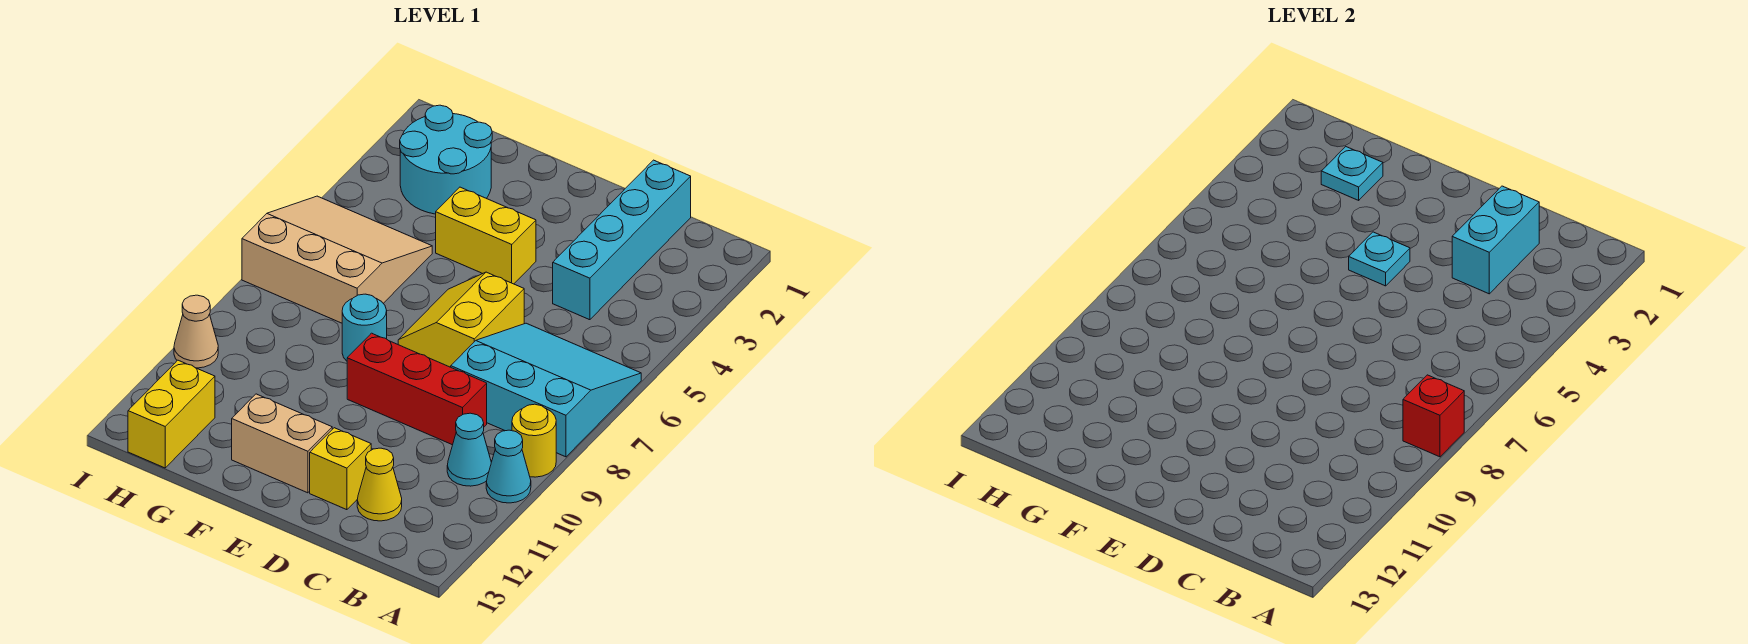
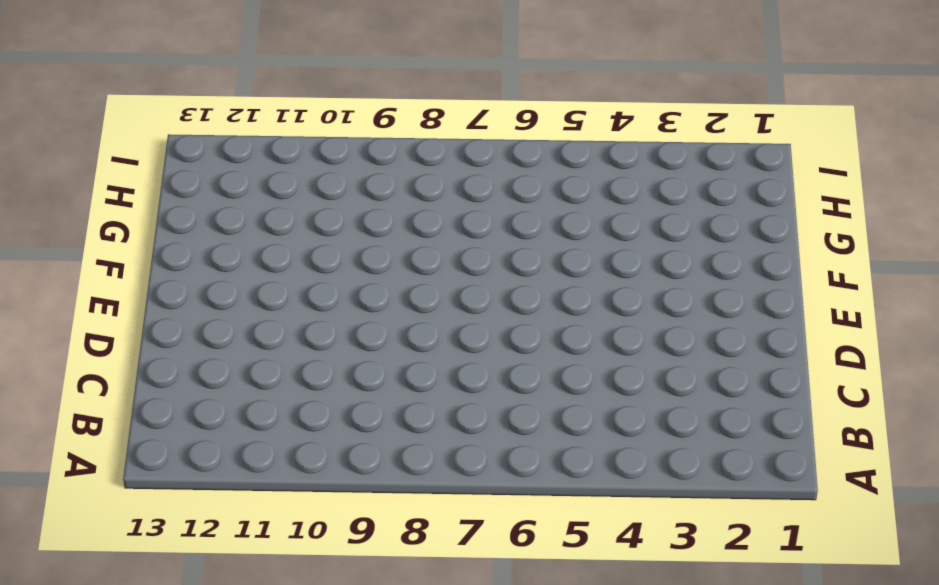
none -> cyan 3x3 slope [451,323,641,457]
none -> yellow 1x1 round brick [512,404,556,477]
none -> cyan 1x1 cone [486,430,531,503]

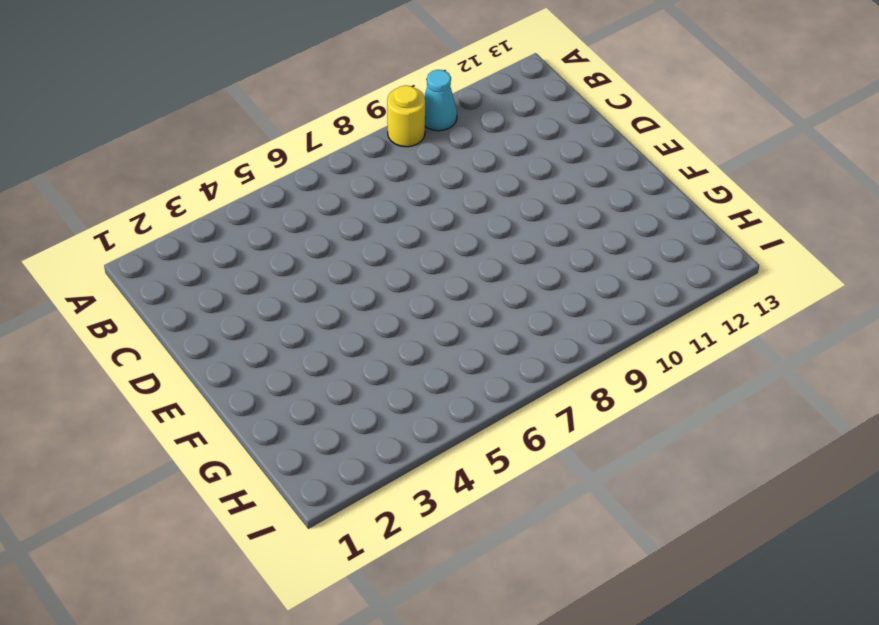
none -> cyan 3x3 slope [451,323,641,457]
none -> cyan 1x1 cone [447,413,491,486]
none -> cyan 1x4 brick [553,160,691,320]

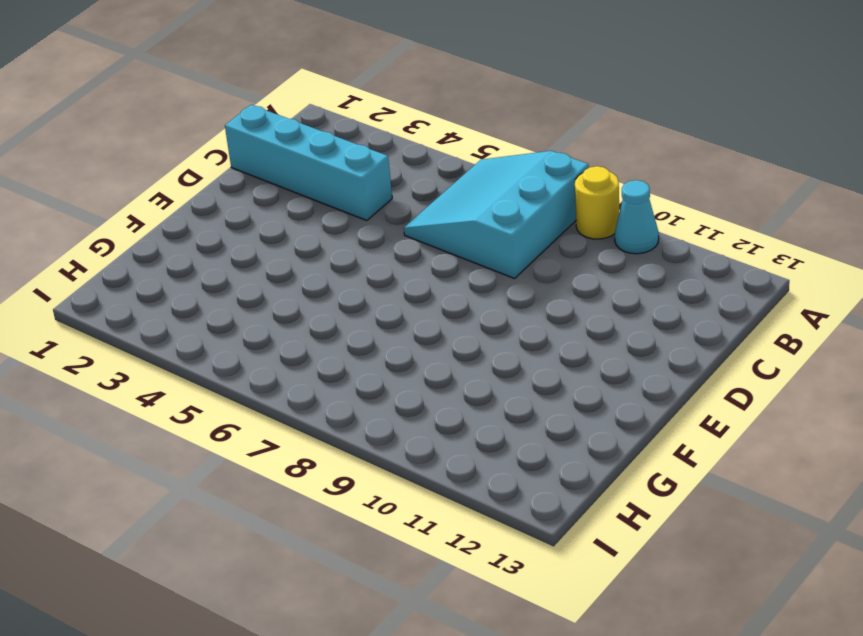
none -> cyan 1x1 cone [447,413,491,486]
none -> red 1x3 brick [347,333,487,445]
none -> yellow 1x1 cone [357,448,402,521]

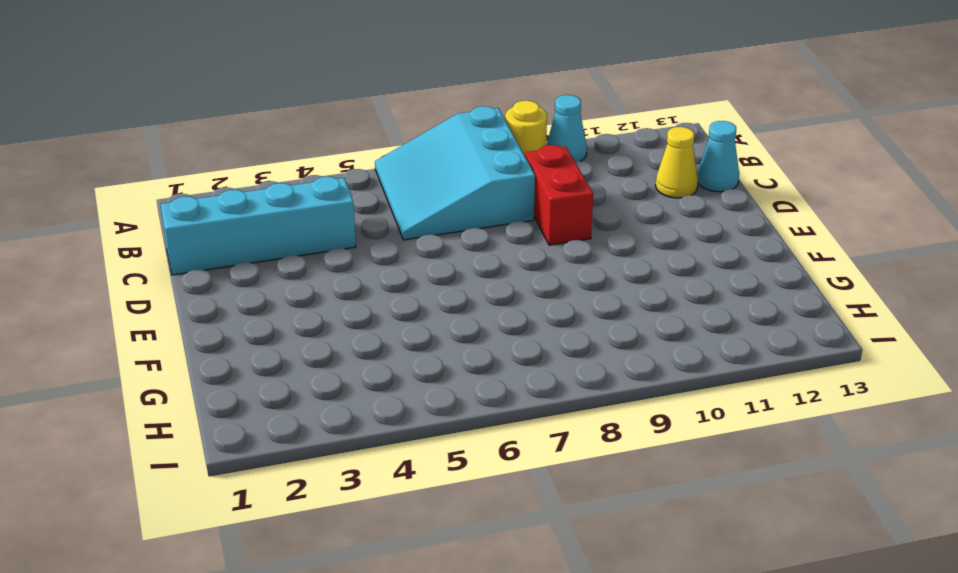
red 1x2 brick [525,145,593,245] -> red 1x3 brick [347,333,487,445]
cyan 1x1 cone [697,121,739,192] -> cyan 1x1 cone moved to [447,413,491,486]
none -> yellow 2x2 slope [398,272,524,367]
none -> yellow 1x1 brick [310,428,371,510]
none -> yellow 1x2 brick [436,187,536,284]

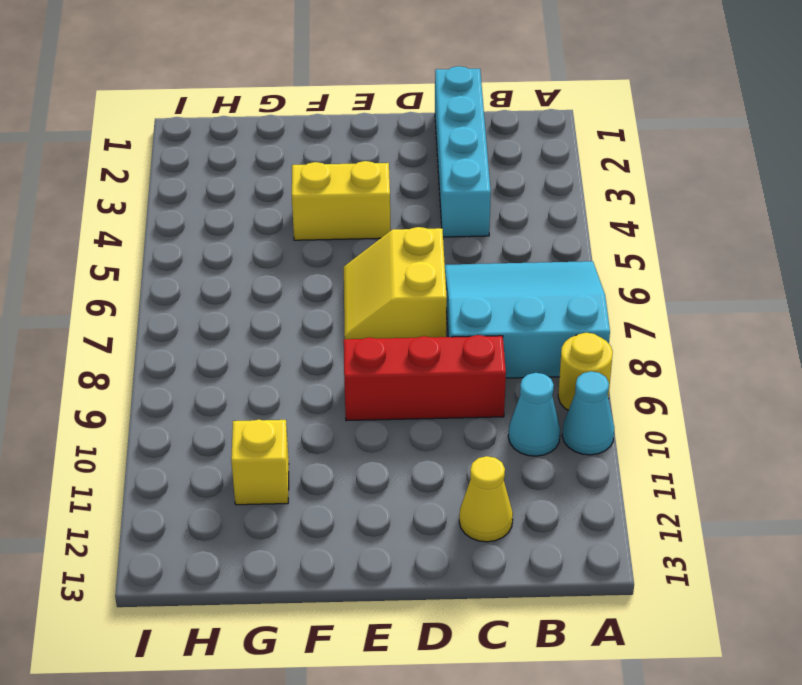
yellow 1x1 brick [231,419,289,505] -> yellow 1x1 brick moved to [310,428,371,510]
none -> tan 1x2 brick [232,394,332,493]
none -> cyan 1x1 round brick [342,294,387,361]
none -> cyan 2x2 round brick [400,105,492,214]

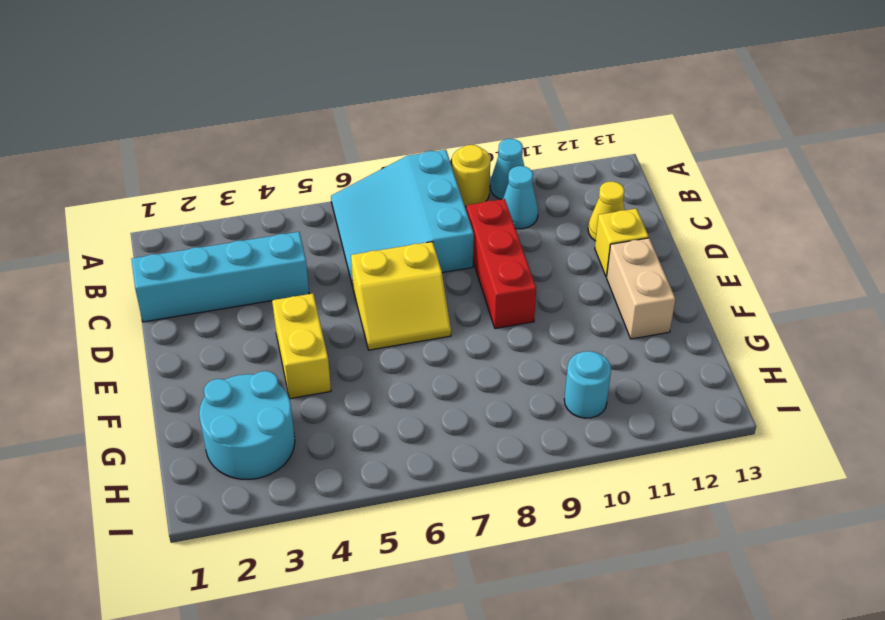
cyan 1x1 round brick [564,351,611,418] -> cyan 1x1 round brick moved to [342,294,387,361]
none -> tan 3x3 slope [242,196,432,323]
none -> yellow 1x2 brick [128,360,215,468]
none -> tan 1x1 cone [174,295,218,368]

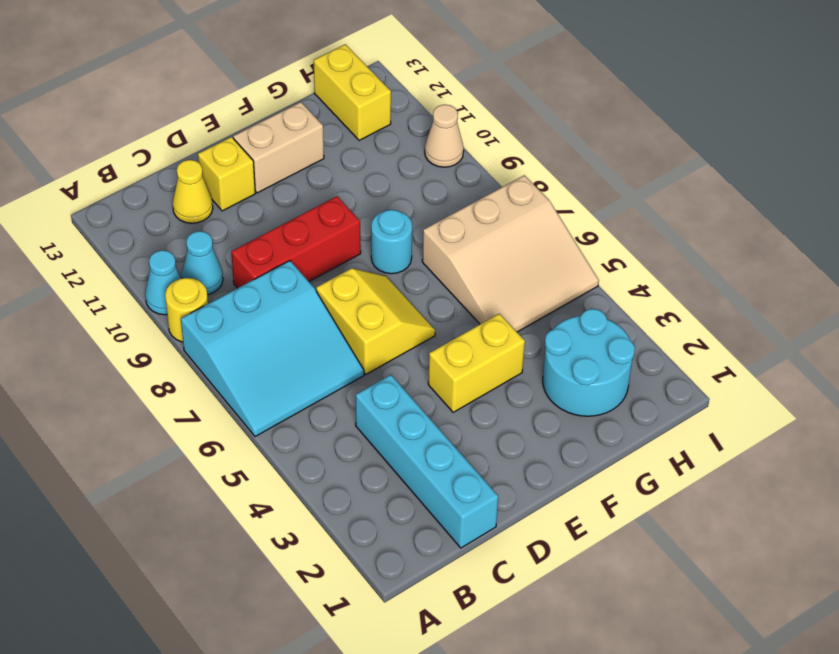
none -> red 1x1 brick [1403,375,1464,457]
none -> cyan 1x2 brick [1452,186,1539,294]
none -> cyan 1x1 plate [1349,232,1410,286]

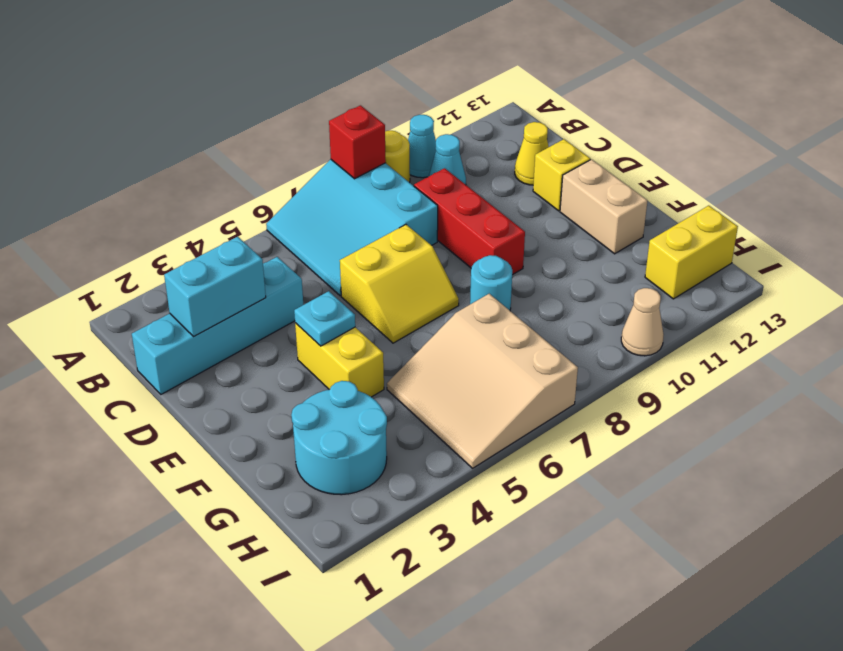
none -> cyan 1x1 plate [1321,147,1383,200]

